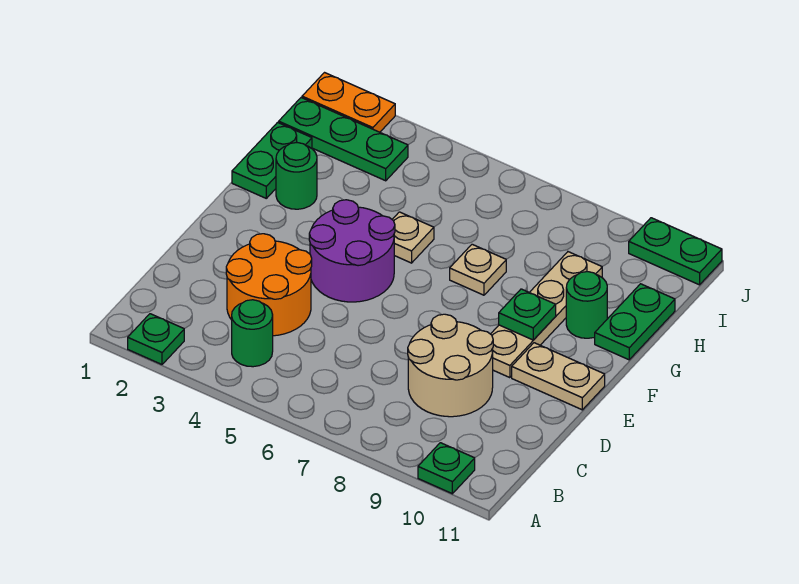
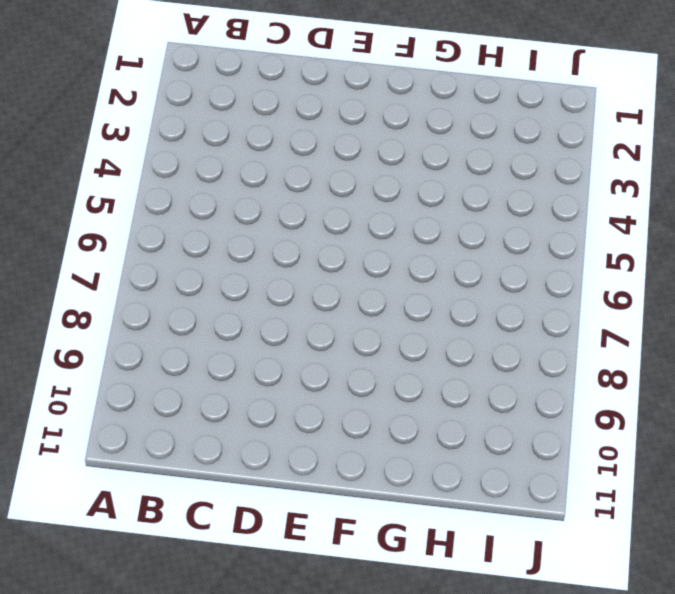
none -> green 1x1 plate [128,314,184,364]
none -> green 1x1 plate [418,443,475,494]
none -> green 1x1 round brick [232,300,273,367]

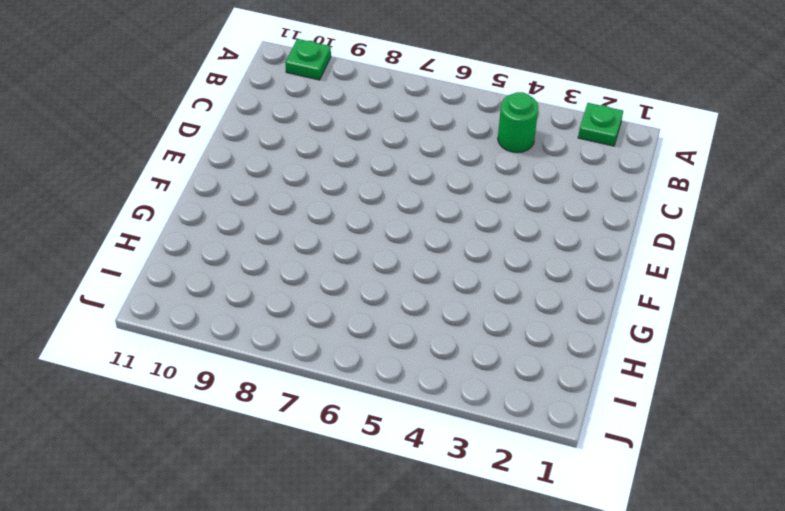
none -> orange 2x2 round brick [226,234,312,336]
none -> tan 2x2 round brick [408,314,493,417]
none -> purple 2x2 round brick [309,200,395,302]

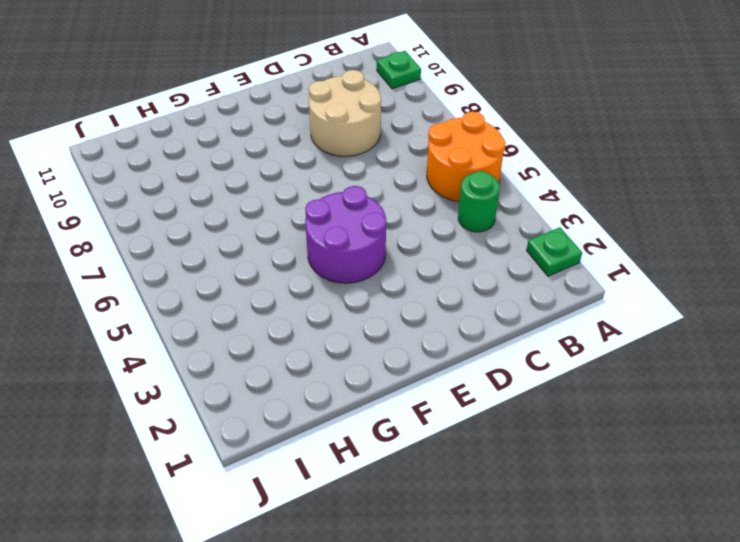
orange 2x2 round brick [427,112,506,202] -> orange 2x2 round brick moved to [226,234,312,336]
none -> tan 1x4 plate [491,252,602,378]
none -> tan 1x2 plate [512,343,605,410]
none -> green 1x2 plate [232,122,312,198]

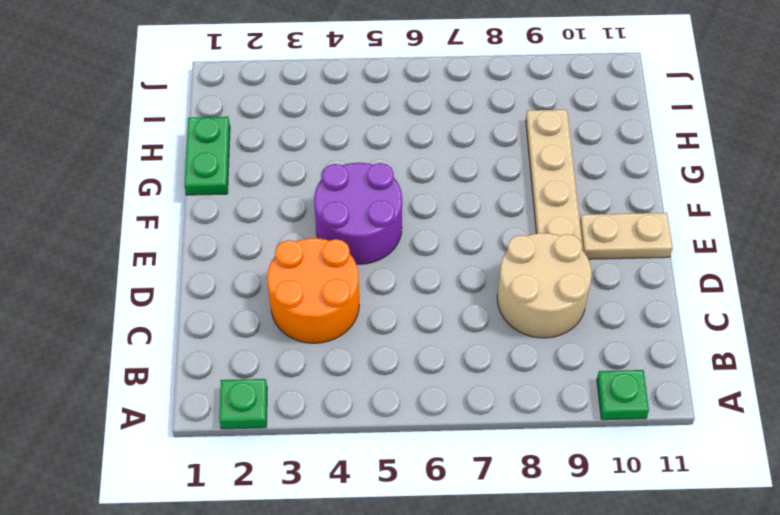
none -> green 1x1 round brick [232,300,273,367]
none -> green 1x1 round brick [276,143,317,209]
none -> tan 1x1 plate [392,212,434,263]

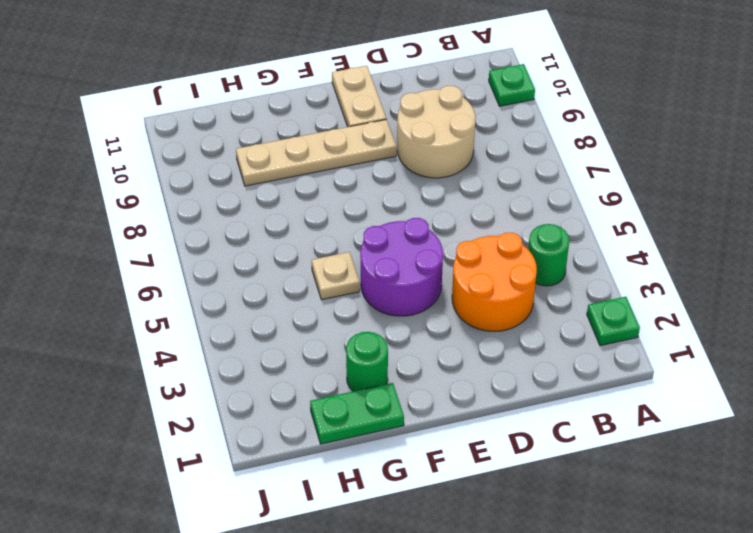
none -> tan 1x1 plate [450,244,506,295]
none -> green 1x1 round brick [566,272,607,338]
none -> green 1x2 plate [595,284,675,360]

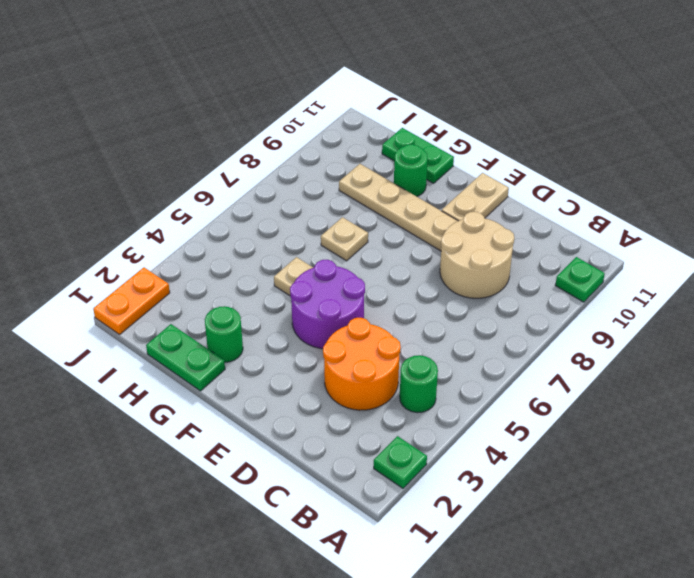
none -> green 1x3 plate [279,98,408,181]
none -> green 1x2 plate [629,218,722,285]
none -> green 1x1 plate [499,289,556,340]

